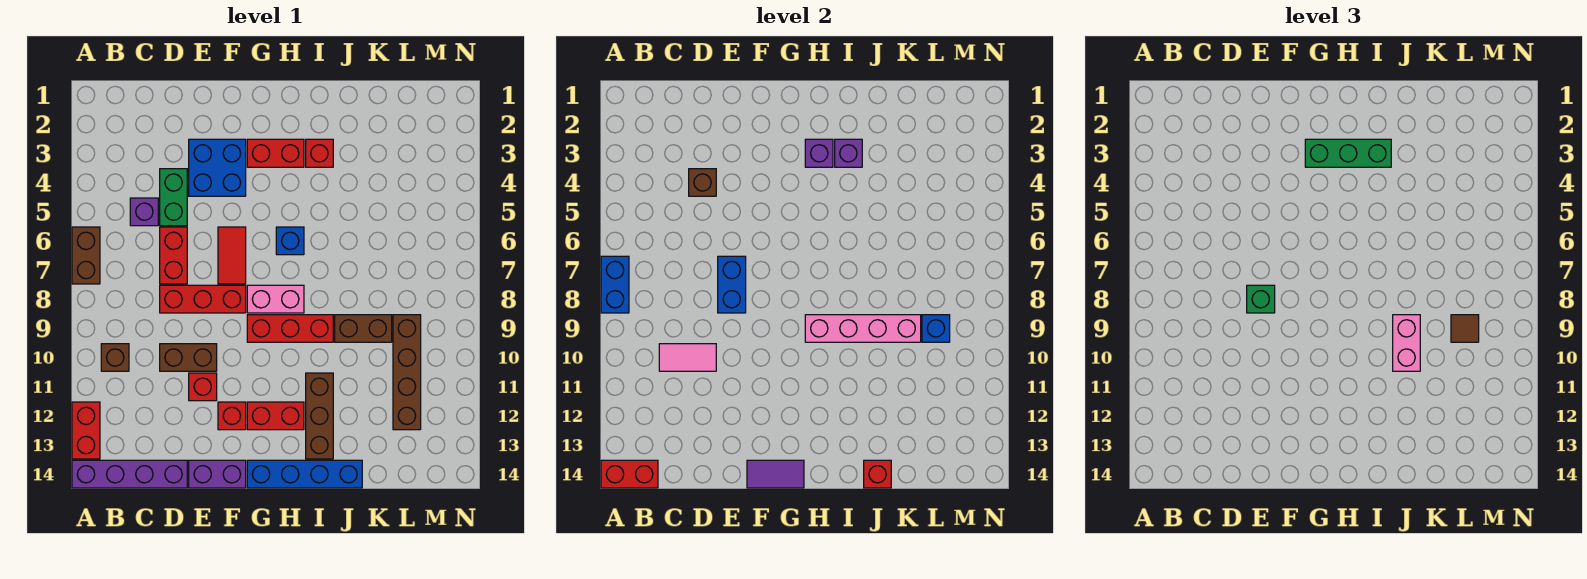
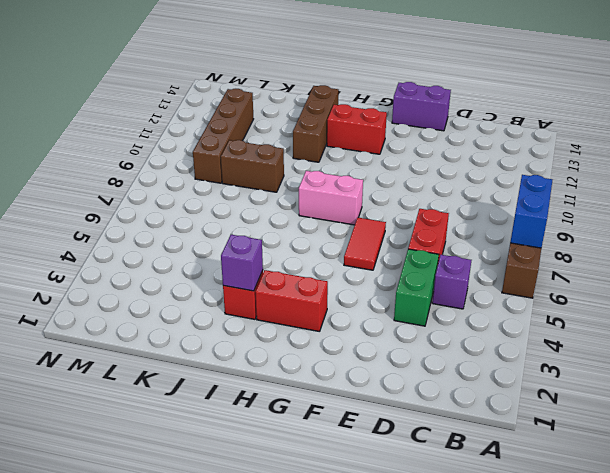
none -> red 1x2 brick [72,402,100,459]
none -> purple 1x4 brick [72,460,187,488]
none -> brown 1x1 brick [101,344,129,371]
none -> red 1x3 brick [160,285,246,313]

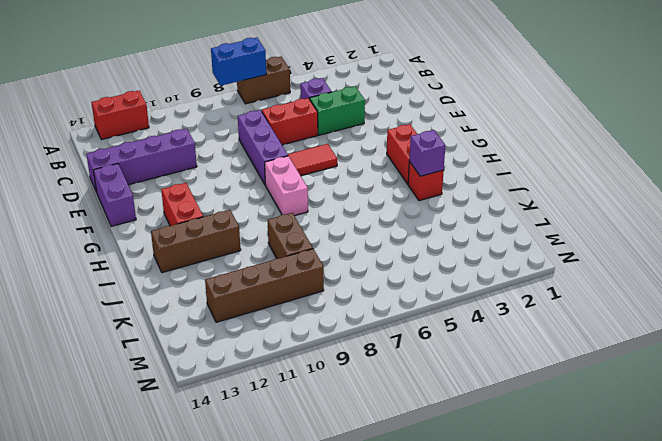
purple 1x3 brick [238,110,288,185] -> red 1x3 brick [160,285,246,313]
purple 1x4 brick [86,129,197,192] -> purple 1x4 brick turned to [72,460,187,488]
none -> brown 1x1 brick [101,344,129,371]
none -> brown 1x2 brick [160,344,217,371]
none -> blue 2x2 brick [189,139,246,196]
none -> red 1x1 brick [189,373,217,401]

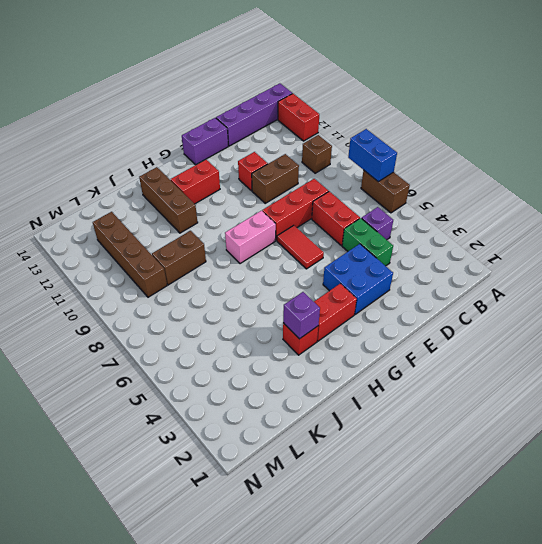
none -> red 1x1 brick [218,402,246,430]
none -> red 1x3 brick [247,315,333,342]
none -> blue 1x4 brick [247,460,362,488]
none -> blue 1x1 brick [276,227,304,255]

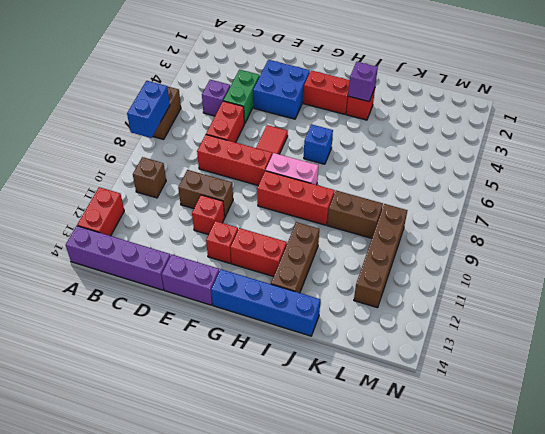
none -> red 1x2 brick [601,460,658,488]
none -> pink 1x2 tile [659,344,716,371]
none -> brown 1x1 brick [689,169,716,196]
none -> blue 1x2 brick [718,256,746,313]

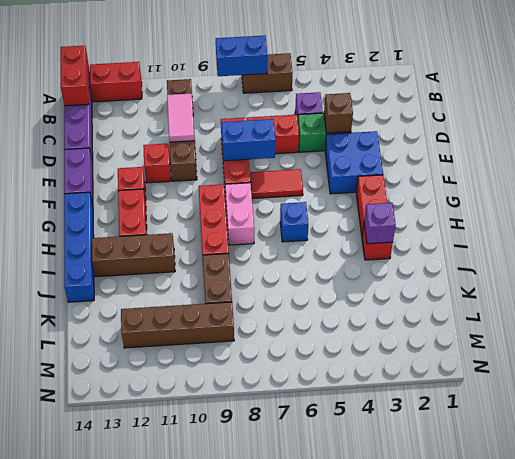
none -> purple 1x2 tile [747,460,804,488]
none -> purple 1x1 brick [805,139,833,167]
none -> pink 1x4 brick [805,315,921,342]
none -> red 1x1 brick [864,460,891,488]

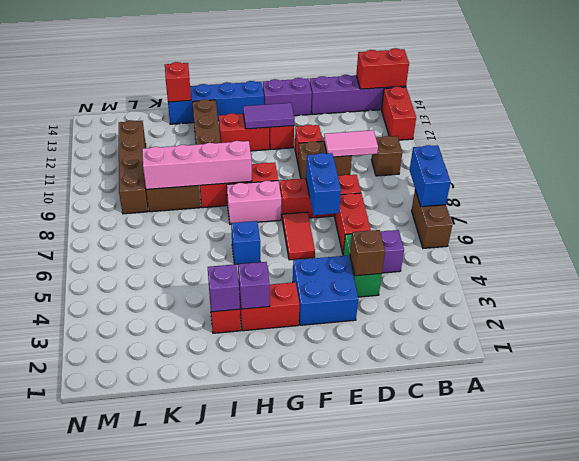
purple 1x2 tile [243,103,294,129] -> purple 1x2 tile moved to [747,460,804,488]
none -> blue 1x1 brick [922,315,950,342]
none -> green 1x1 brick [1247,285,1275,313]
none -> green 1x3 brick [1305,139,1391,167]
none -> pink 1x2 brick [1393,315,1420,371]

